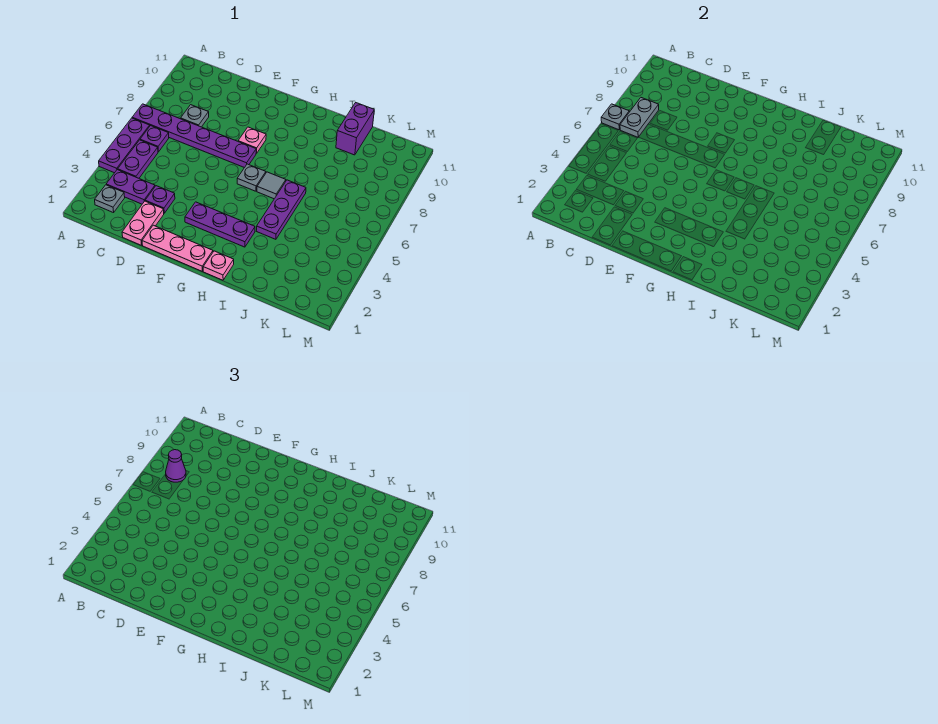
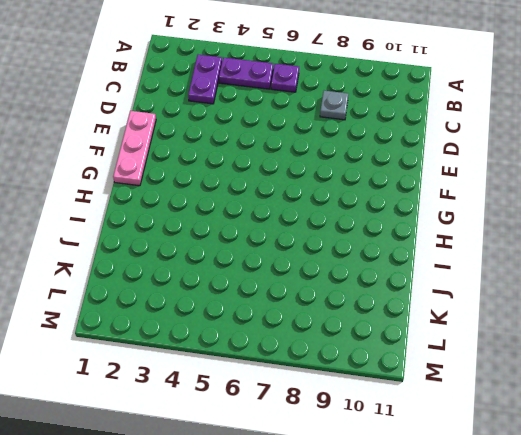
none -> purple 1x3 plate [99,118,150,173]
none -> purple 1x6 plate [132,104,256,168]
none -> grey 1x1 plate [95,185,125,213]

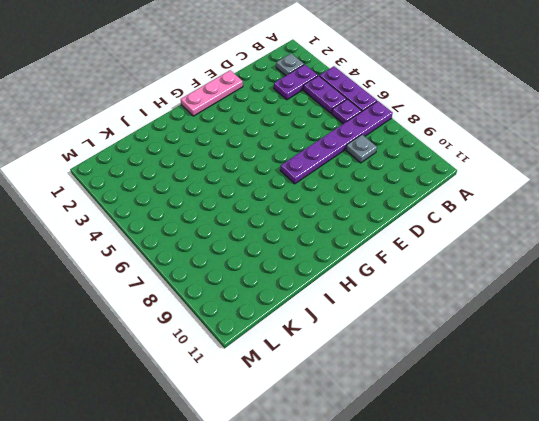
none -> pink 1x2 plate [122,201,164,245]
none -> purple 1x1 plate [145,186,175,213]
none -> purple 1x3 plate [185,202,255,247]

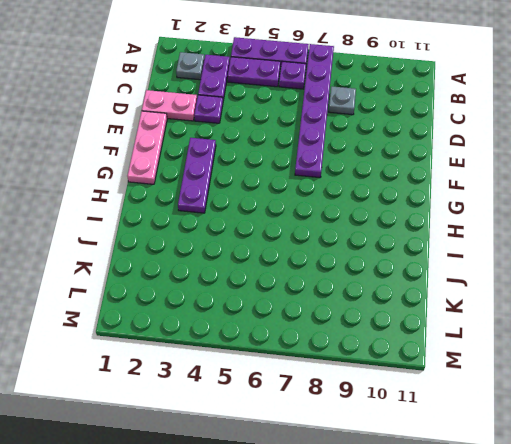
none -> pink 1x1 plate [238,127,266,153]
none -> grey 1x1 plate [237,164,266,191]
none -> pink 1x1 plate [203,251,234,280]

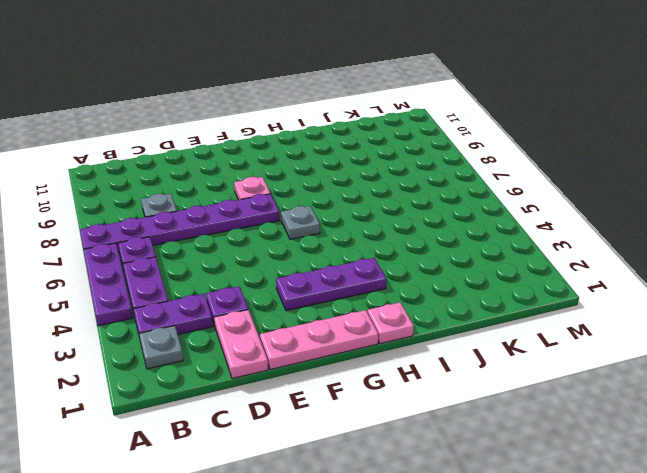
none -> grey 1x1 tile [257,172,286,199]
none -> purple 1x3 plate [257,180,306,239]
none -> purple 1x2 brick [336,103,374,155]

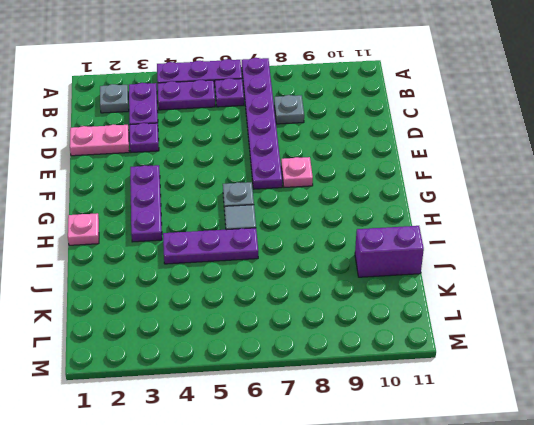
none -> pink 1x3 plate [142,225,213,271]
none -> grey 1x1 plate [601,104,629,130]
none -> grey 1x2 plate [620,98,659,137]

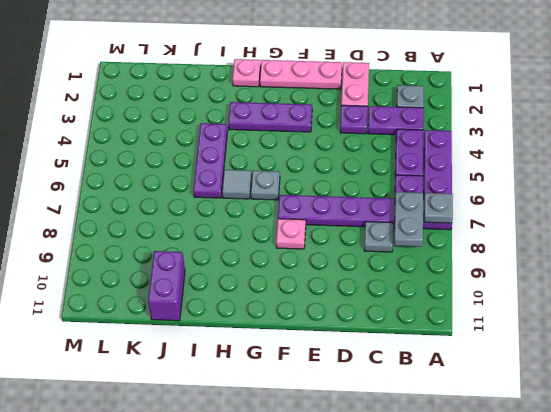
none -> purple 1x1 cone [166,450,186,482]

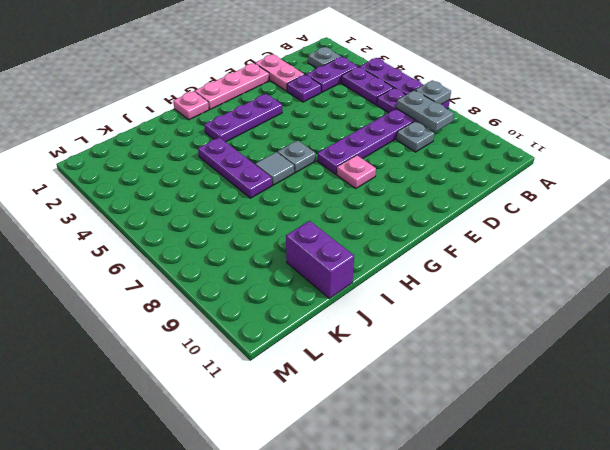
none -> purple 1x1 cone [166,450,186,482]

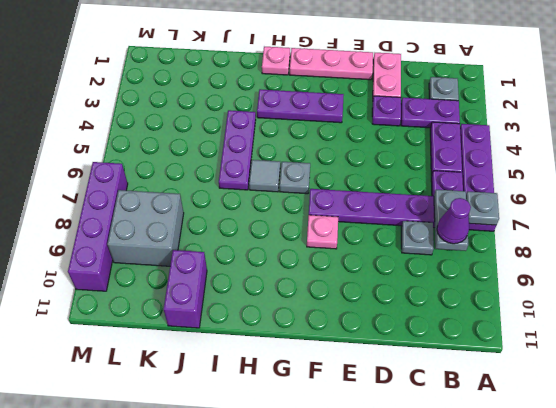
grey 2x2 brick [107,190,184,266] -> none
purple 1x4 brick [68,162,128,291] -> none

